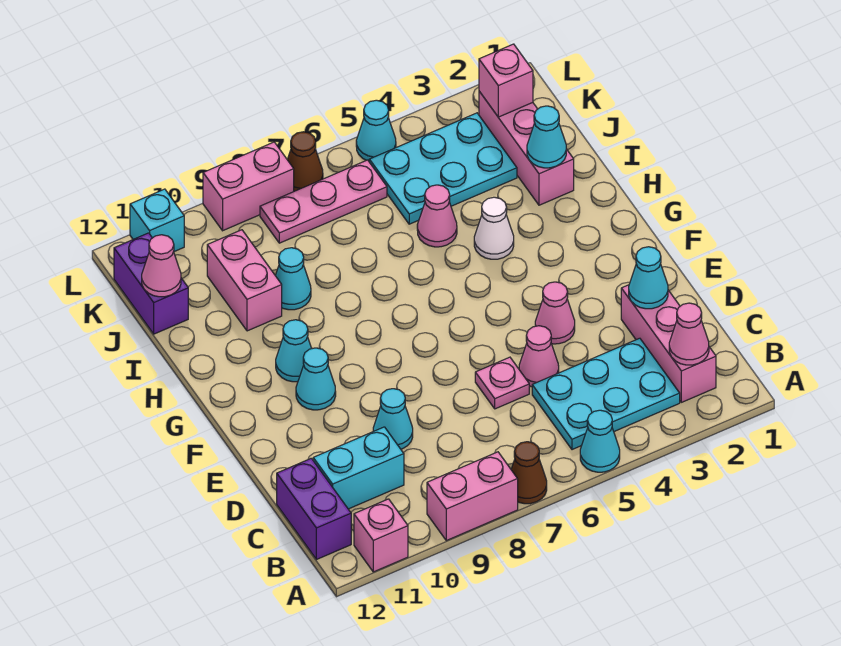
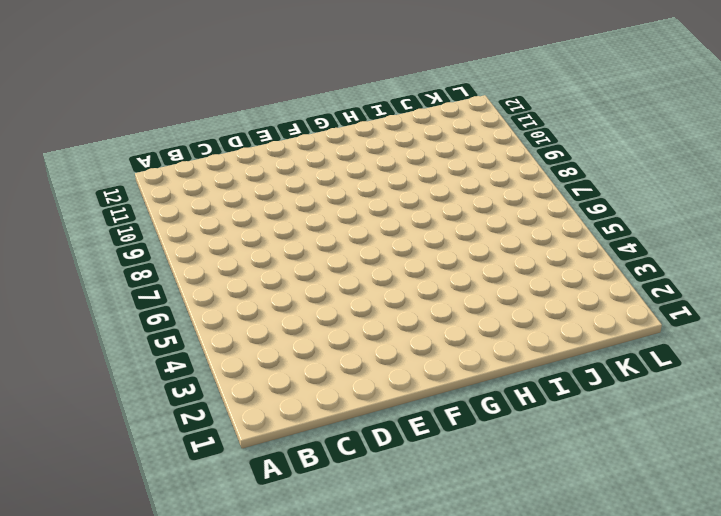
none -> cyan 1x1 cone [580,410,620,472]
none -> brown 1x1 cone [511,442,547,504]
none -> pink 1x2 brick [427,452,518,541]
none -> pink 1x1 brick [354,499,408,572]

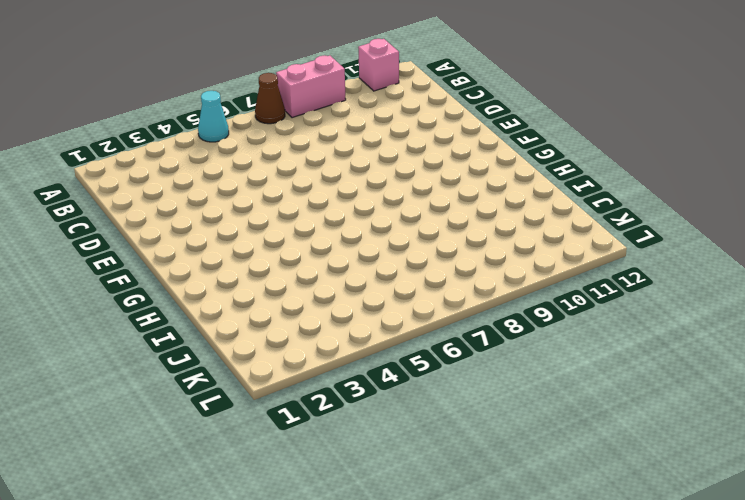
none -> pink 1x3 brick [621,285,716,402]
none -> cyan 2x3 plate [532,338,680,450]
none -> purple 1x2 brick [277,458,351,560]
none -> cyan 1x2 brick [313,427,404,509]

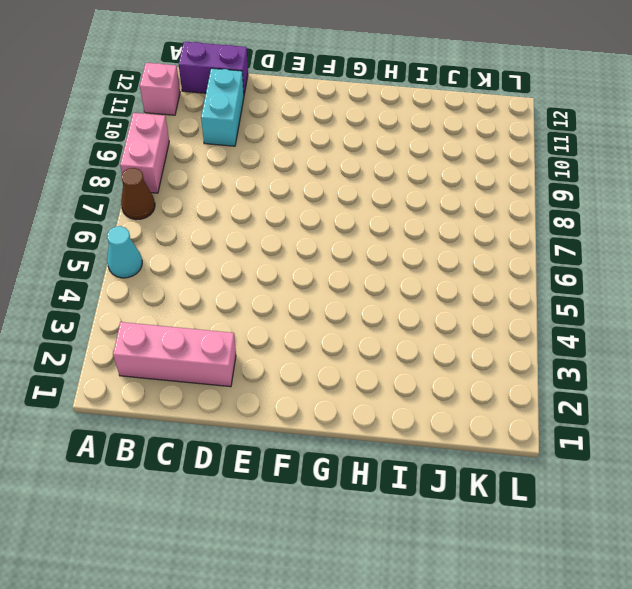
none -> cyan 2x3 plate [532,338,680,450]
none -> pink 1x1 cone [519,326,559,387]
none -> pink 1x1 plate [475,357,529,409]
none -> cyan 1x1 cone [373,389,413,449]

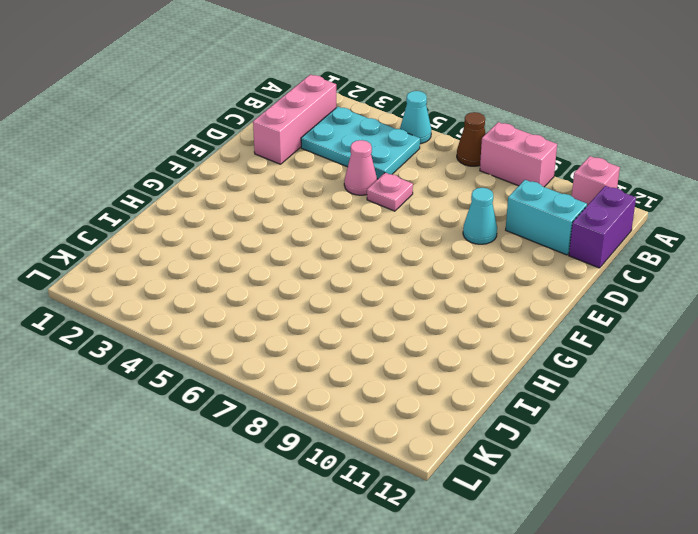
none -> pink 1x1 cone [535,282,575,344]
none -> cyan 1x1 cone [296,348,336,410]
none -> cyan 1x1 cone [276,320,312,382]
none -> white 1x1 cone [474,197,514,259]

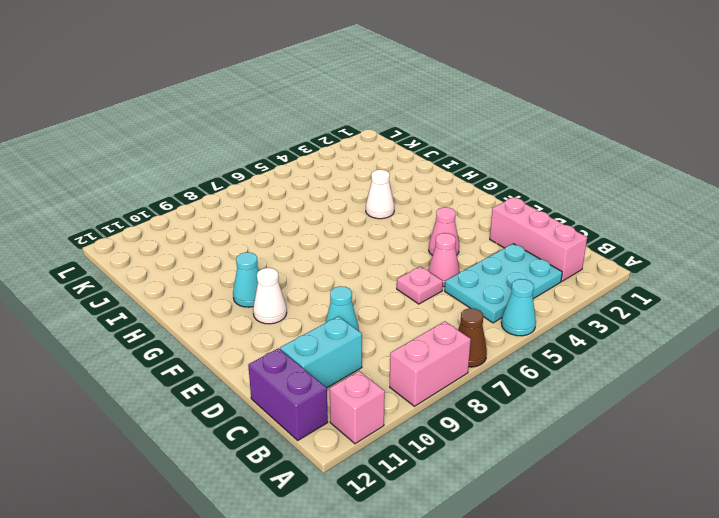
white 1x1 cone [253,268,287,324] -> cyan 1x1 cone [296,348,336,410]
none -> pink 1x3 brick [479,91,574,205]
none -> pink 1x1 cone [417,185,457,247]
none -> cyan 1x1 cone [275,248,311,310]
none -> pink 1x2 brick [207,230,282,331]

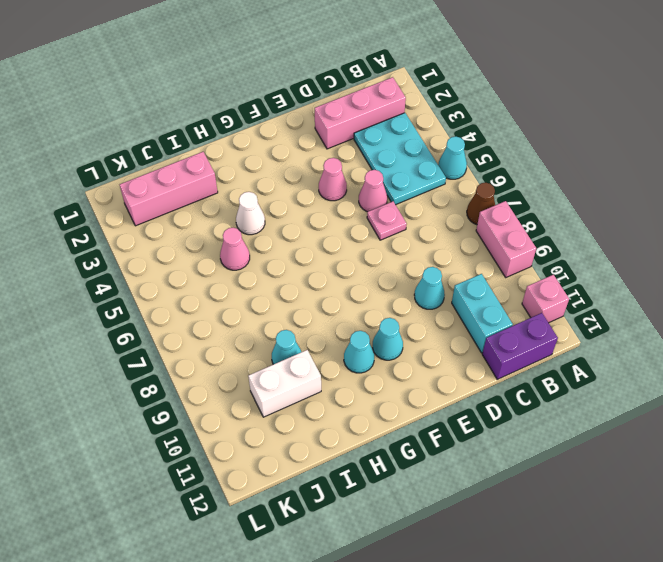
white 1x2 brick [248,350,321,417] -> pink 1x2 brick [207,230,282,331]
none -> cyan 2x3 plate [369,113,517,224]
none -> purple 1x2 brick [114,233,188,334]
none -> pink 1x3 plate [260,160,387,243]
none -> cyan 1x1 cone [356,100,396,161]

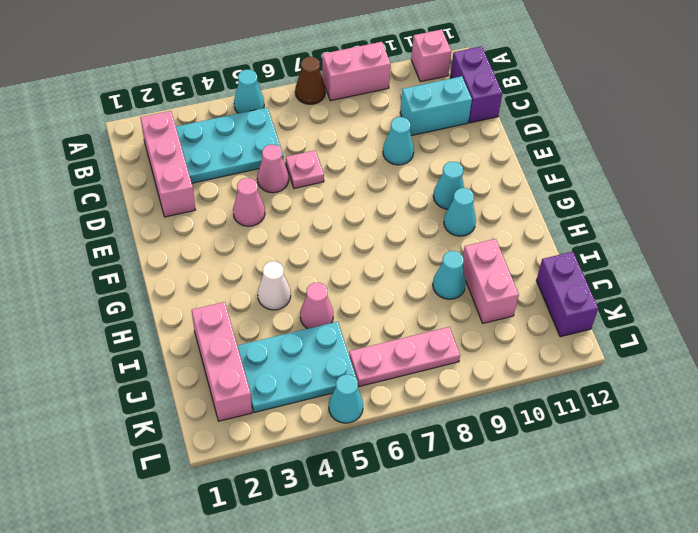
none -> brown 1x1 cone [287,132,323,191]
none -> pink 1x2 brick [203,142,294,231]
none -> cyan 1x1 brick [130,189,184,252]
none -> pink 1x1 cone [669,303,709,365]

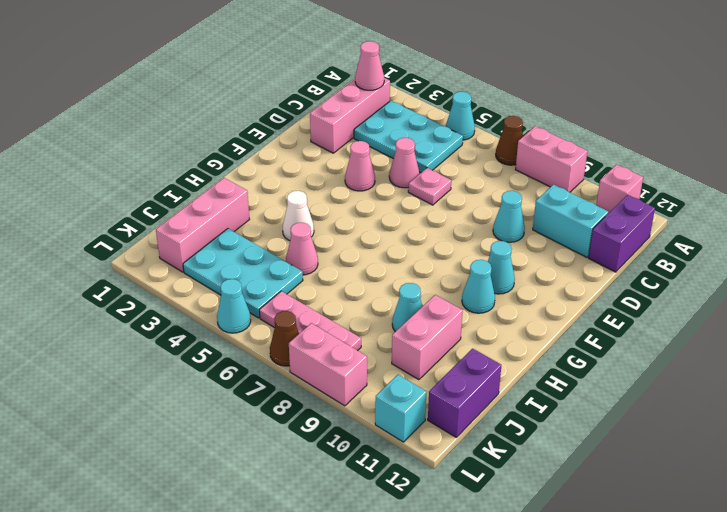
none -> cyan 1x1 cone [629,247,668,309]
none -> cyan 1x1 cone [527,106,566,168]
none -> pink 1x1 cone [142,235,181,297]
none -> pink 1x1 brick [479,44,533,117]

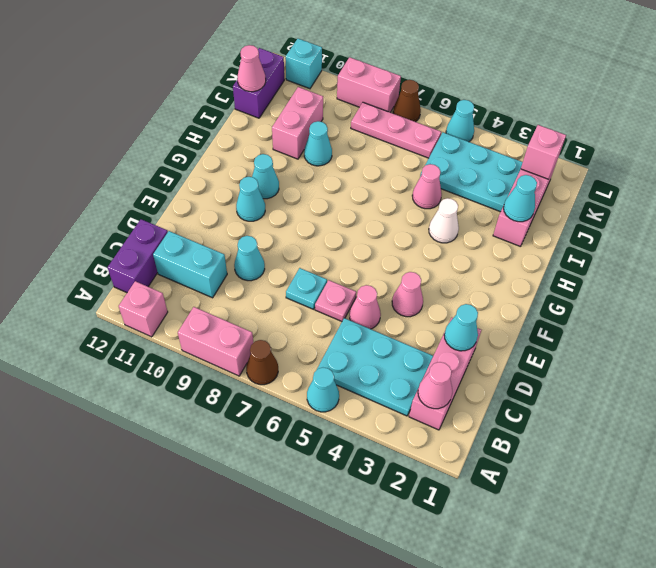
cyan 1x1 plate [286,268,327,309] -> none

